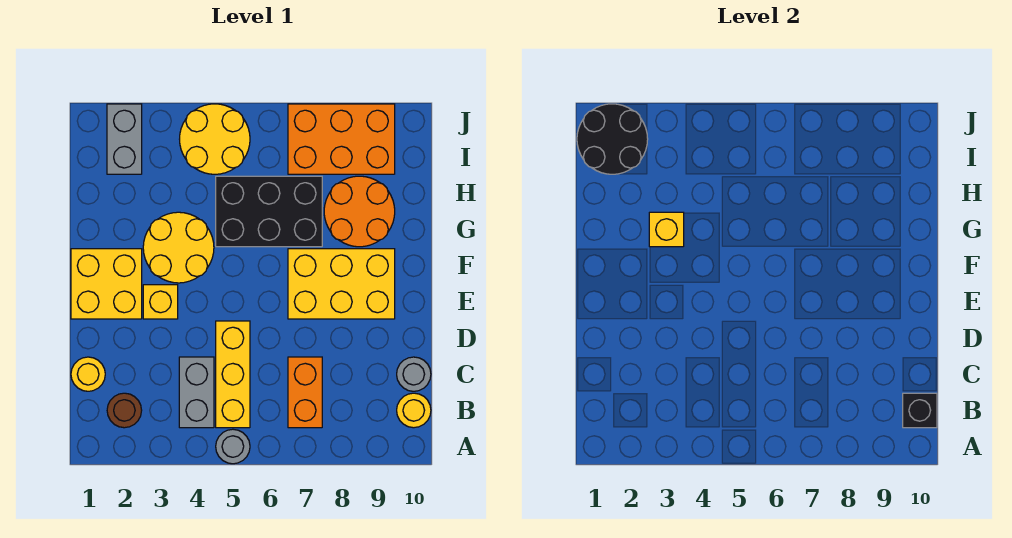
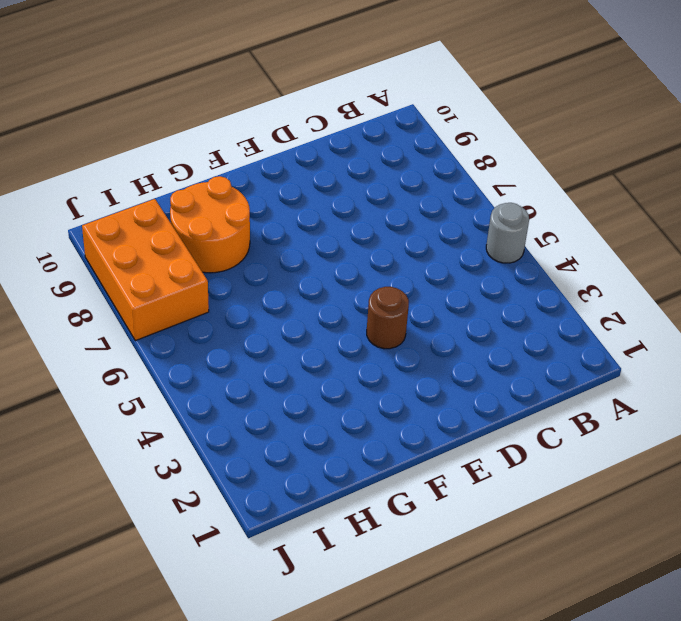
brown 1x1 round brick [367,287,409,349] -> brown 1x1 round brick moved to [107,393,142,428]
none -> grey 1x2 brick [179,357,214,428]
none -> yellow 1x3 brick [216,321,250,428]
none -> orange 1x2 brick [288,357,322,428]

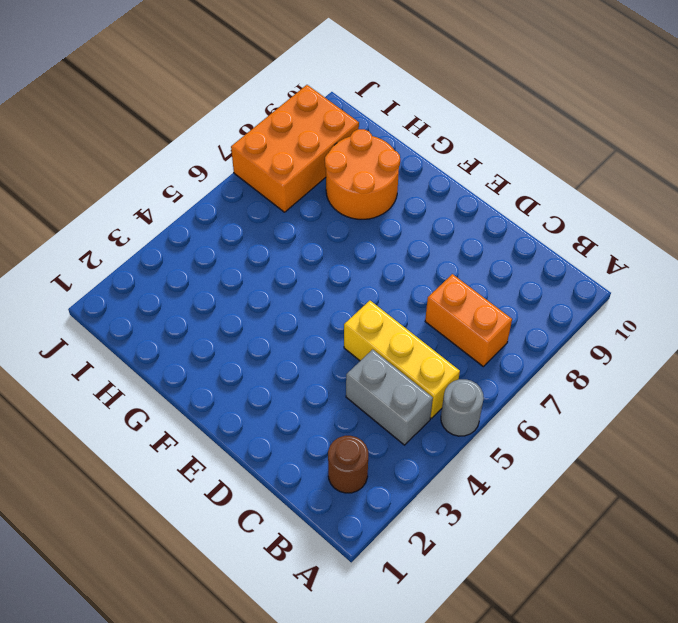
none -> yellow 1x1 round brick [397,393,431,428]
none -> yellow 1x1 round brick [71,357,105,391]
none -> grey 1x1 round brick [397,357,431,391]

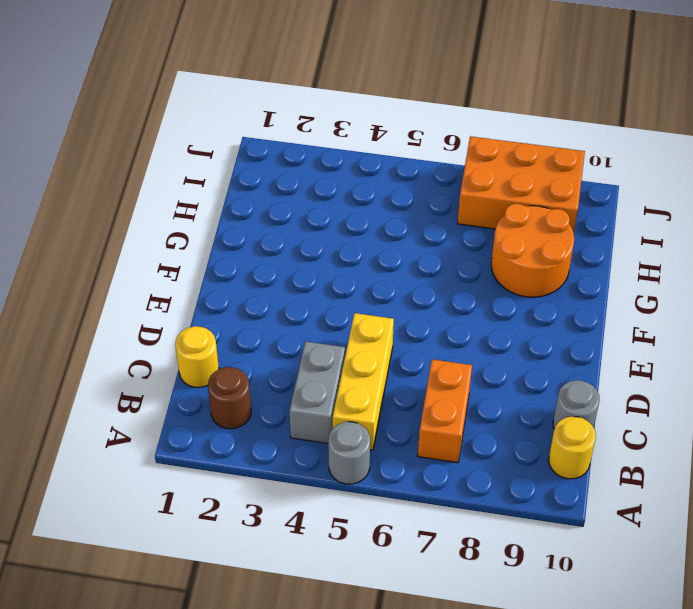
none -> yellow 2x2 brick [71,249,142,319]
none -> yellow 1x1 brick [143,285,178,319]
none -> yellow 2x3 brick [288,249,395,319]

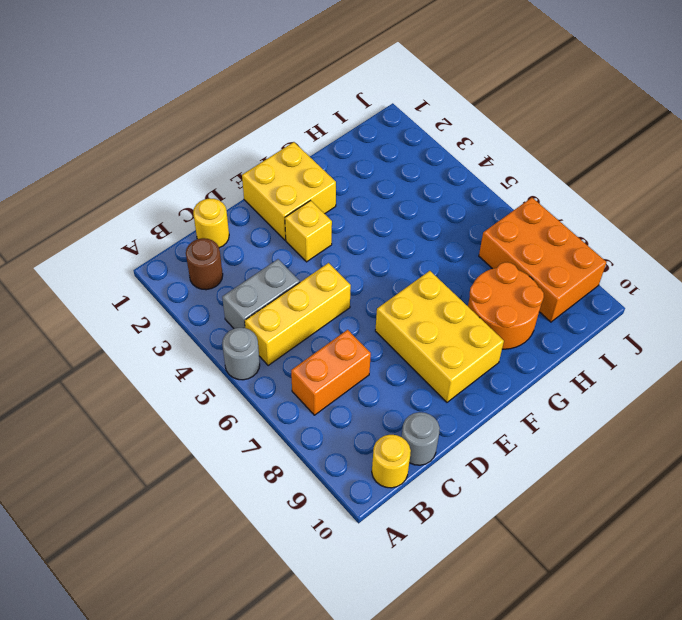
none -> yellow 2x2 round brick [143,212,214,283]
none -> black 2x3 brick [216,176,322,247]
none -> grey 1x2 brick [107,104,142,174]

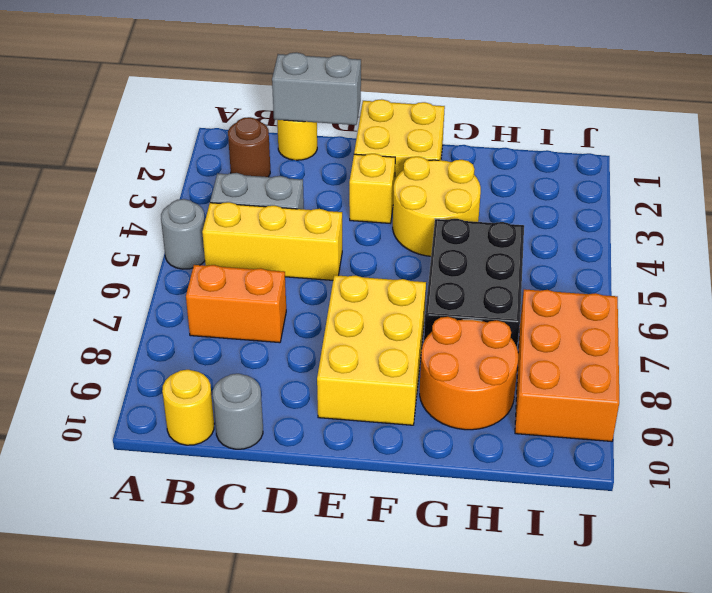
grey 1x2 brick [272,52,361,125] -> grey 1x2 brick moved to [107,104,142,174]
none -> yellow 2x2 round brick [180,104,250,174]
none -> black 1x1 brick [903,393,937,428]
none -> yellow 1x1 brick [649,212,684,247]

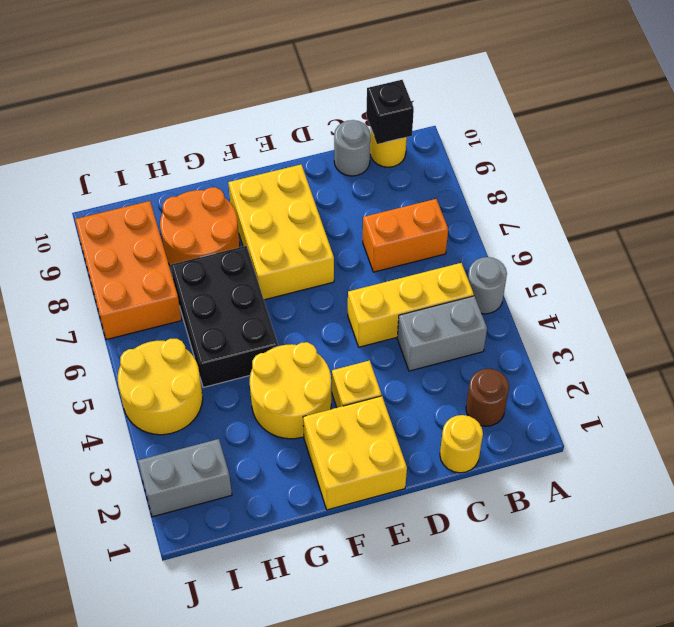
none -> yellow 1x1 brick [649,212,684,247]
none -> black 2x2 round brick [577,104,648,174]

